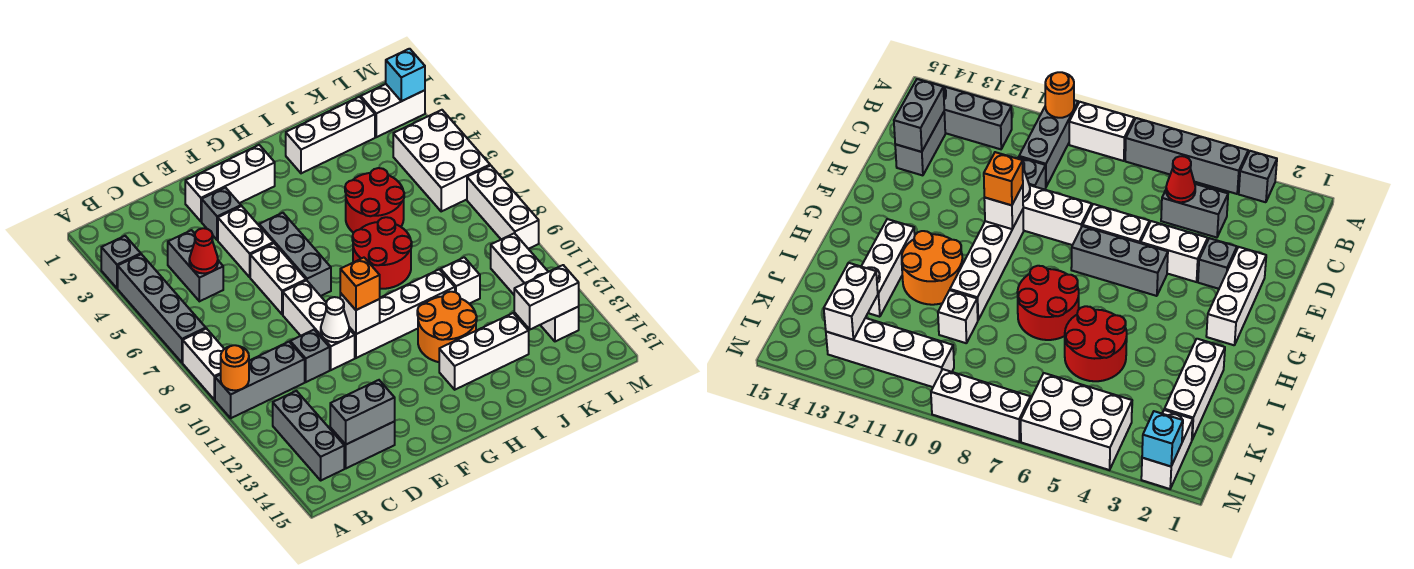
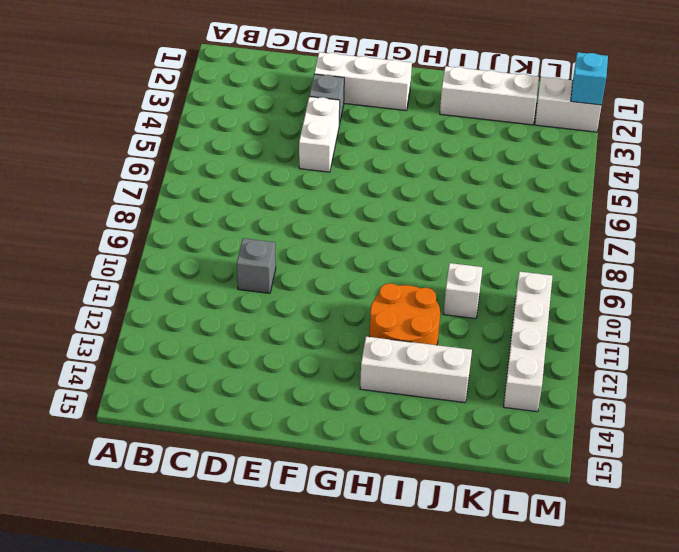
none -> grey 1x1 brick [101,236,141,288]
none -> grey 1x4 brick [118,254,206,363]
none -> white 1x2 brick [183,329,224,400]
none -> grey 1x3 brick [215,342,305,418]

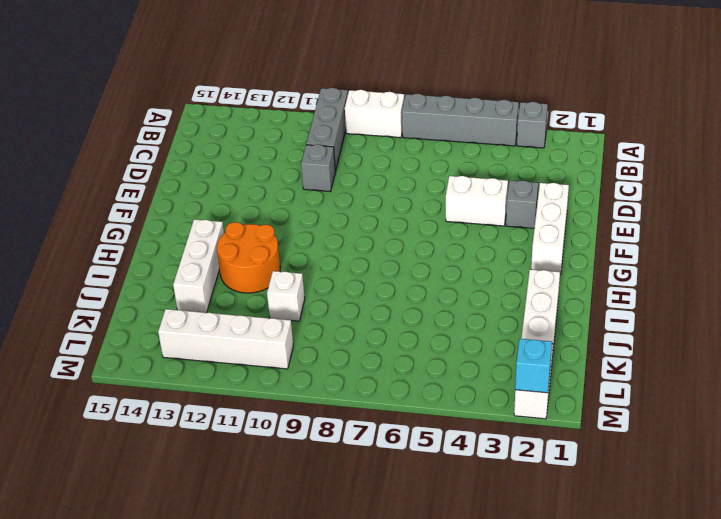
none -> grey 1x3 brick [273,391,344,480]
none -> grey 1x2 brick [168,230,223,301]
none -> grey 1x2 brick [330,421,395,468]
none -> white 1x2 brick [250,243,306,314]

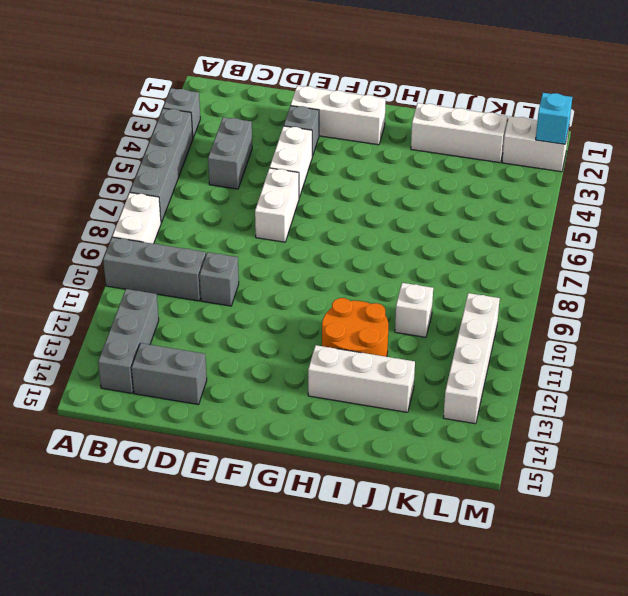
none -> white 1x3 brick [283,280,355,370]
none -> grey 1x3 brick [259,213,331,296]
none -> white 1x4 brick [349,269,455,358]
none -> red 2x2 round brick [352,217,412,289]

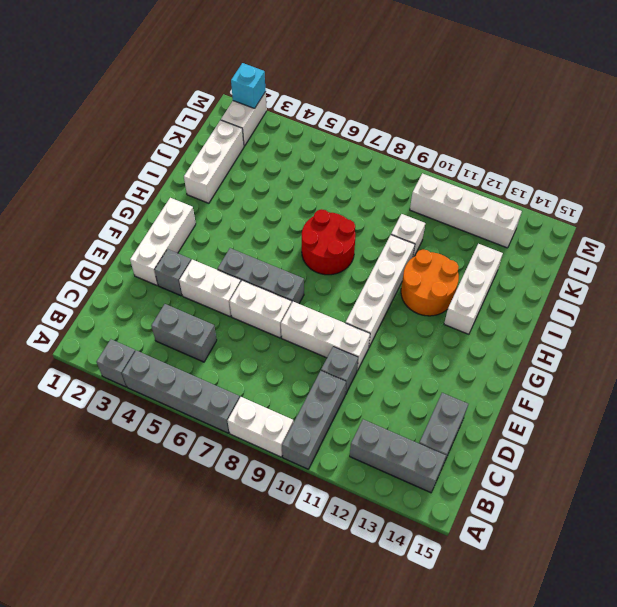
none -> red 2x2 round brick [345,168,404,233]
none -> white 2x3 brick [393,110,490,211]
none -> white 1x3 brick [467,166,539,249]
none -> orange 1x1 round brick [221,345,249,390]

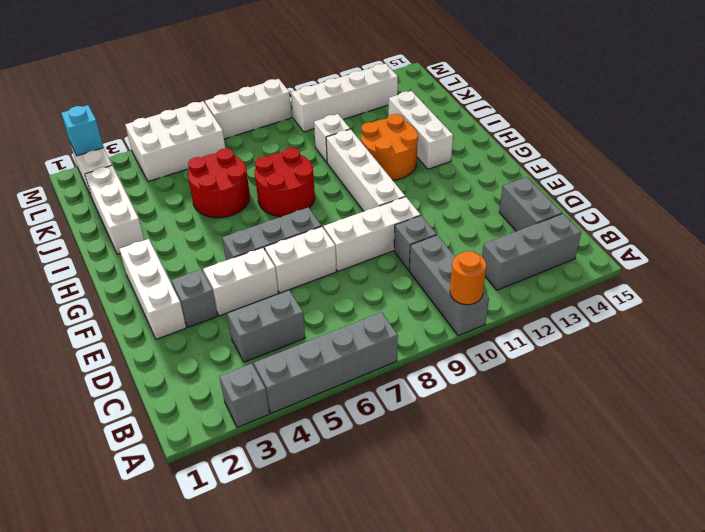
none -> white 1x2 brick [183,329,224,400]
none -> red 1x1 cone [189,228,218,273]
none -> grey 1x2 brick [330,380,395,444]
none -> white 1x1 cone [321,297,349,342]

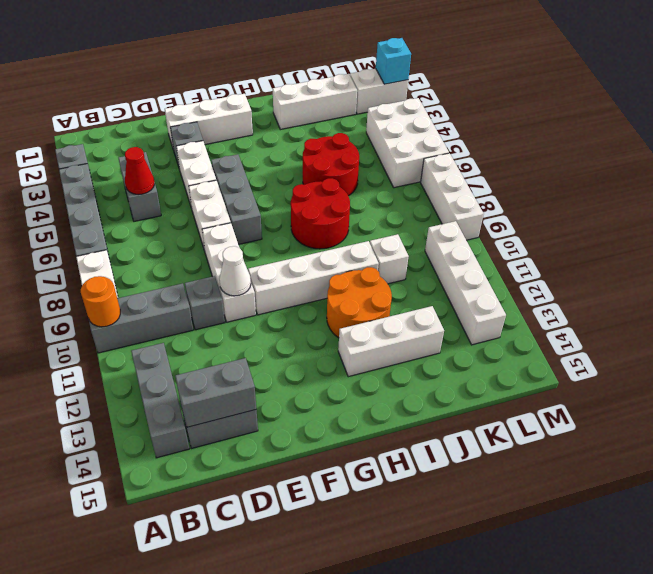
none -> white 1x1 brick [340,293,380,334]
none -> white 1x2 brick [514,265,579,329]
none -> orange 1x1 brick [340,258,380,310]

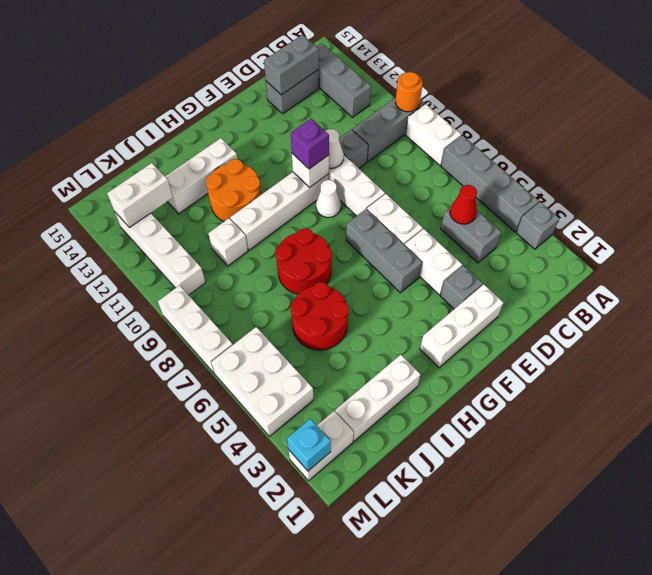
white 1x1 cone [316,180,341,217] -> none
purple 1x1 brick [291,119,329,169] -> orange 1x1 brick [340,258,380,310]

